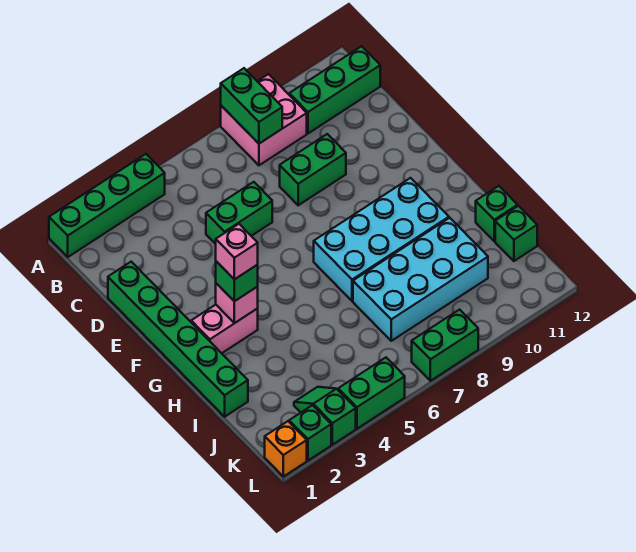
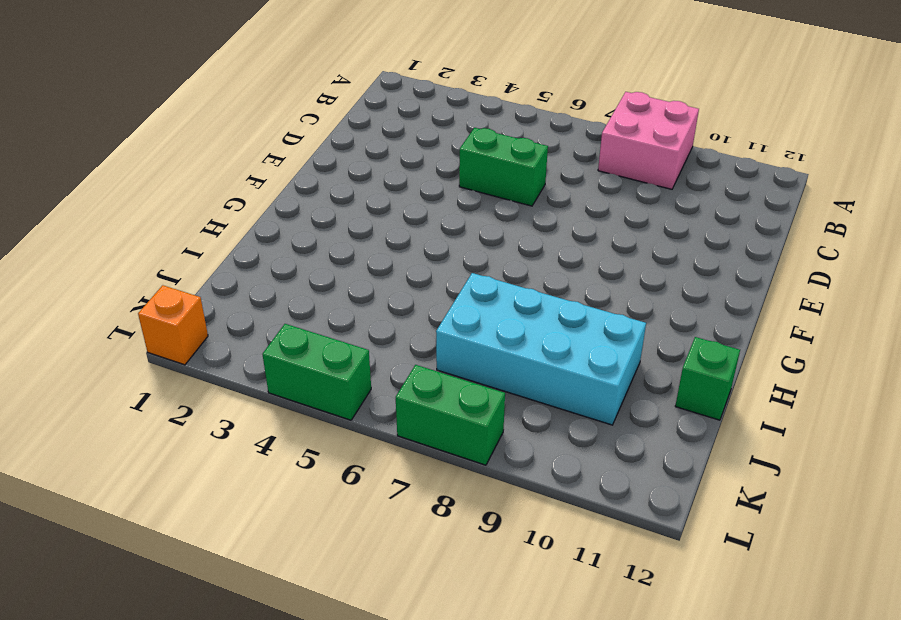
none -> green 1x4 brick [49,154,165,257]
none -> green 1x3 brick [289,46,380,133]
none -> green 1x6 brick [108,262,248,417]

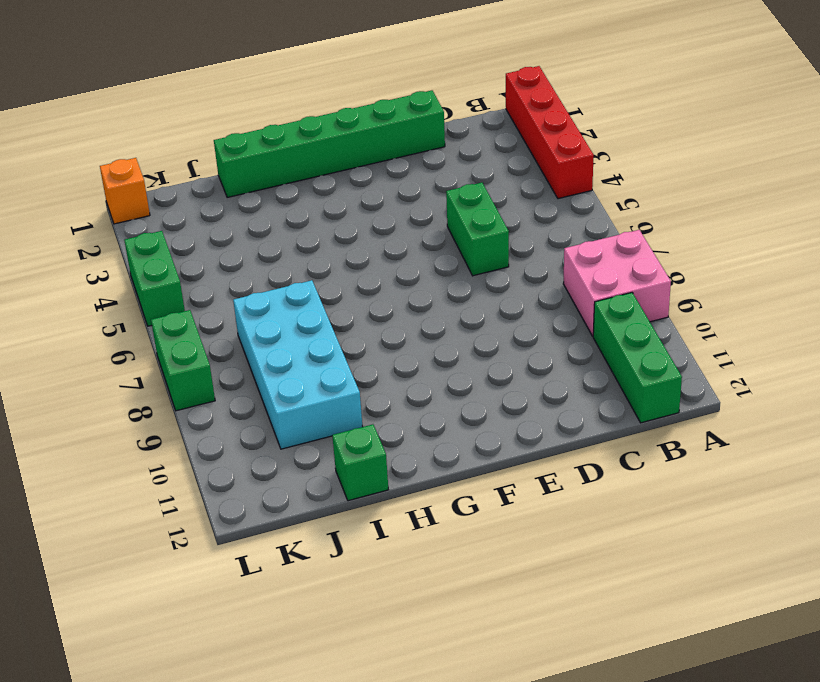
red 1x4 brick [506,66,594,199] -> green 1x4 brick [49,154,165,257]
none -> green 1x2 brick [280,134,346,205]
none -> pink 1x2 brick [191,305,258,353]
none -> cyan 2x4 brick [314,178,449,301]

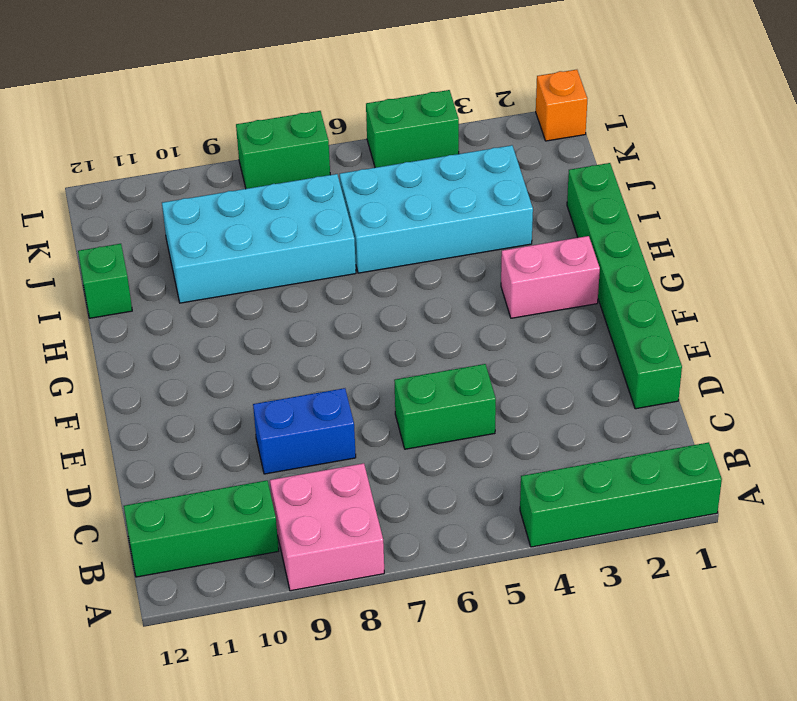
blue 1x2 brick [253,388,356,474] -> green 1x2 brick [280,134,346,205]
cyan 2x4 brick [340,145,533,273] -> cyan 2x4 brick moved to [314,178,449,301]
none -> green 1x1 brick [495,206,537,261]
none -> green 1x2 slope [294,387,356,445]
none -> green 1x1 brick [289,405,331,461]

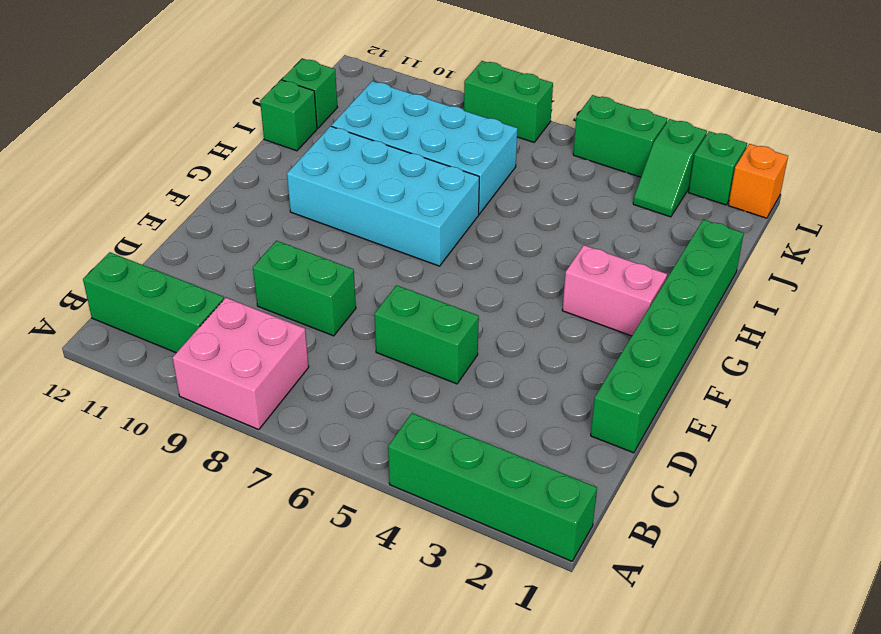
none -> green 1x2 brick [221,68,282,144]
none -> pink 1x1 brick [216,283,258,323]
none -> green 1x1 brick [216,261,258,301]

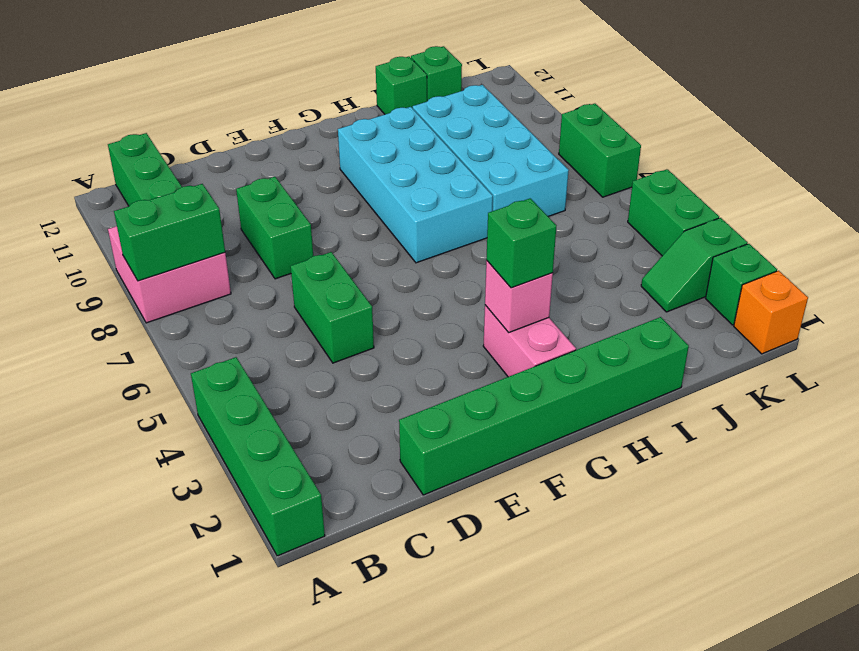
none -> pink 1x1 brick [216,224,258,279]

